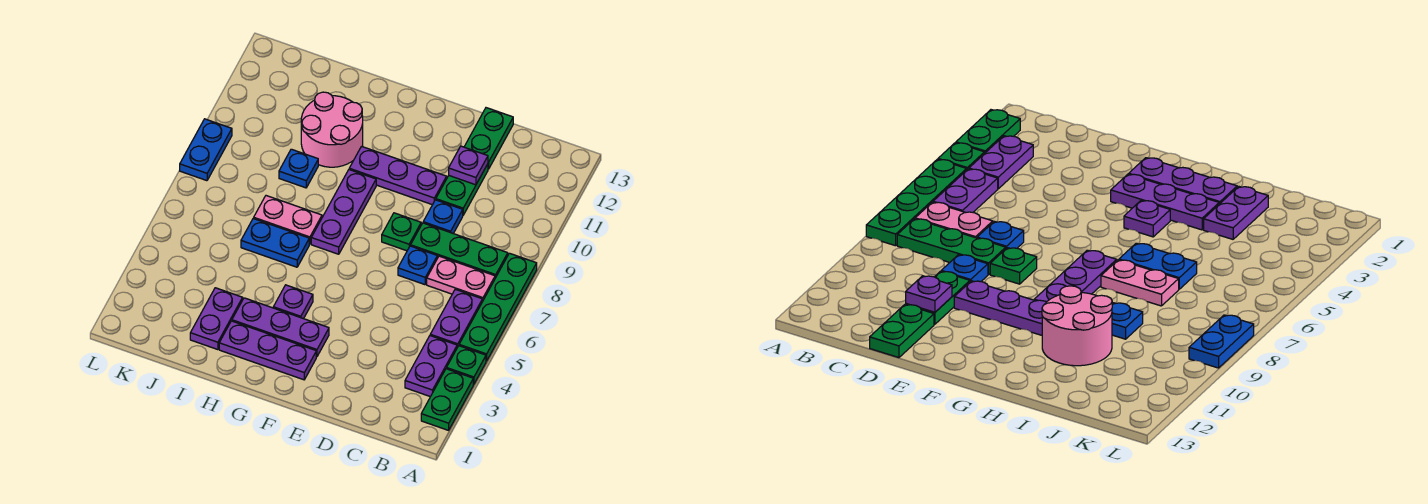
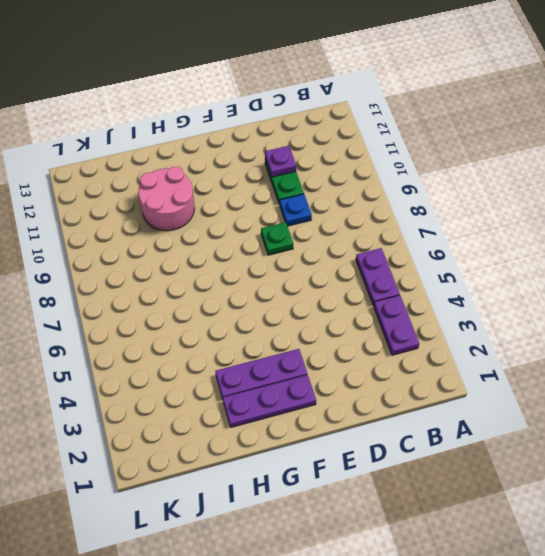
none -> green 1x2 plate [421,369,473,430]
none -> green 1x1 plate [447,346,486,384]
none -> green 1x4 plate [459,253,537,361]

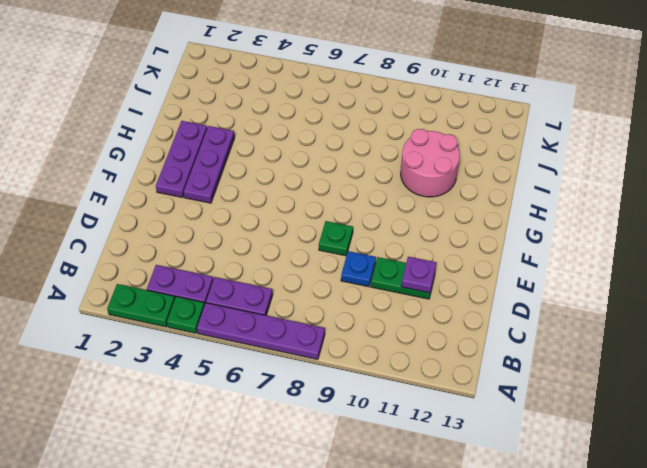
purple 1x4 plate [197,303,325,360] -> green 1x4 plate [459,253,537,361]
none -> pink 1x2 plate [427,256,495,302]
none -> green 1x3 plate [411,223,508,278]
none -> blue 1x1 plate [398,246,437,285]

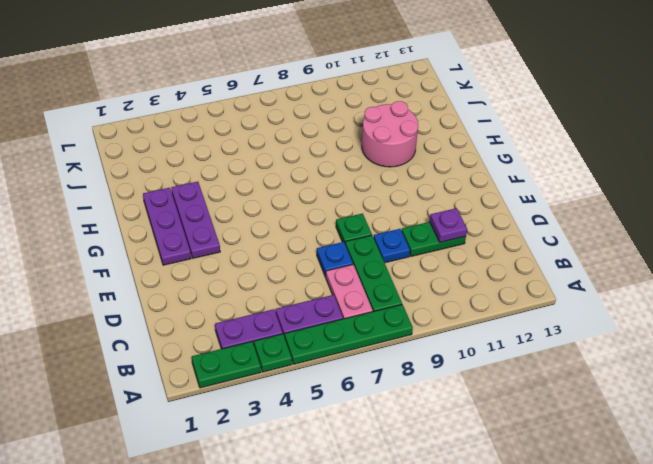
none -> green 1x2 plate [464,108,513,169]
none -> purple 1x3 plate [349,146,447,205]
none -> purple 1x1 plate [273,285,313,319]

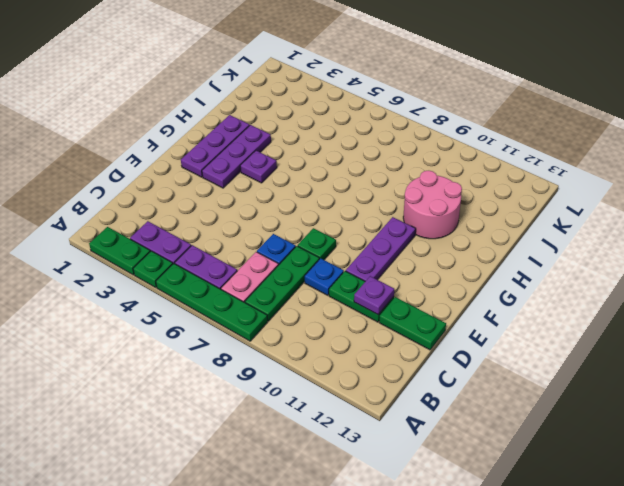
none -> purple 1x3 plate [311,170,376,254]
none -> blue 1x2 plate [241,218,309,267]
none -> pink 1x2 plate [254,196,322,244]

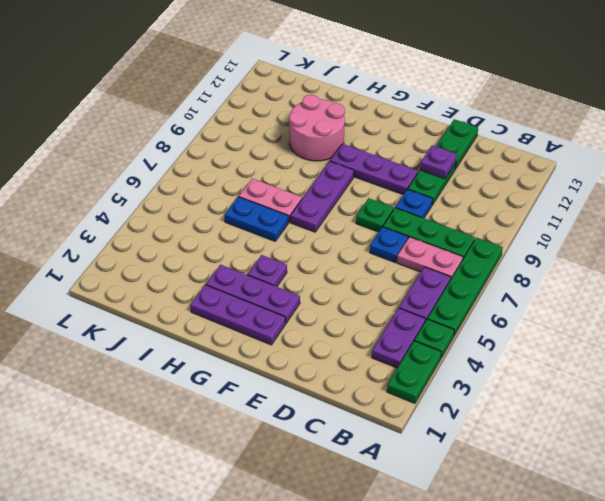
none -> purple 1x2 plate [190,288,243,350]
none -> blue 1x1 plate [279,149,318,188]
none -> blue 1x2 plate [180,119,232,181]

